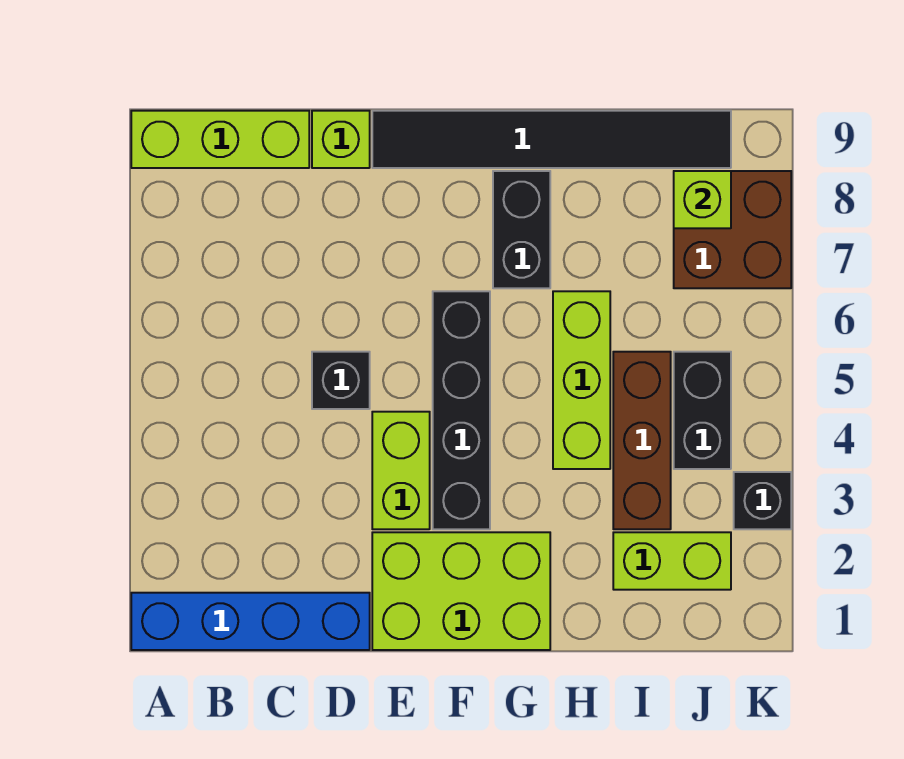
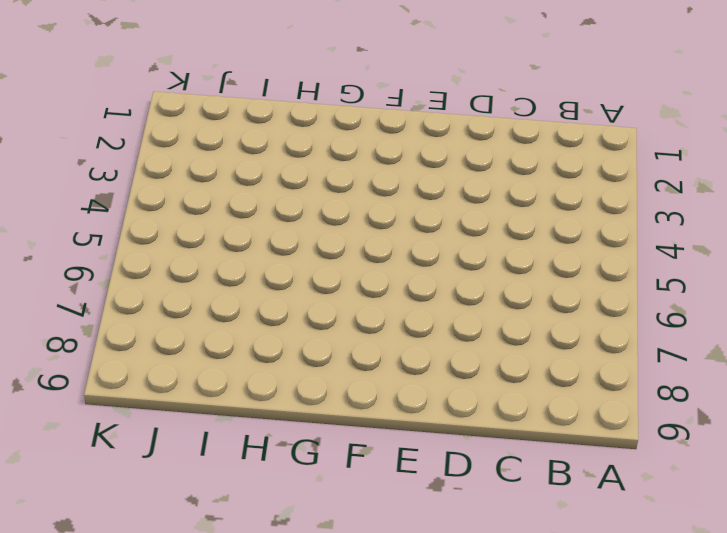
none -> blue 1x4 brick [131,593,370,650]
none -> lime 1x3 brick [131,111,309,168]
none -> black 1x1 brick [312,352,370,409]

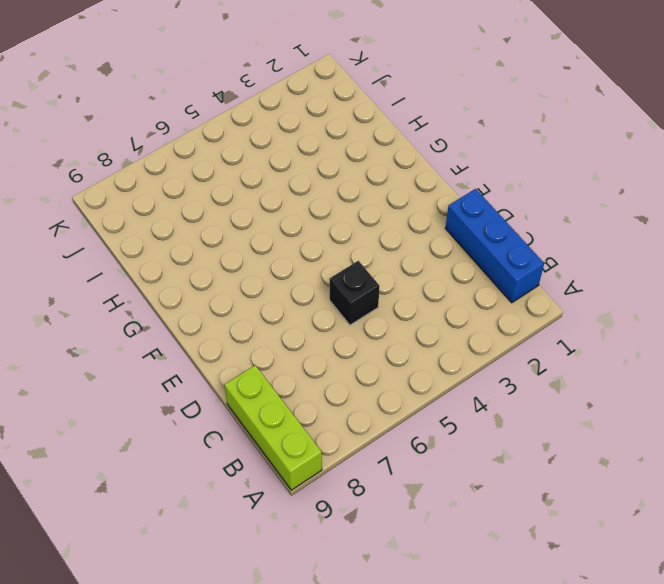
blue 1x3 brick [445,189,544,303] -> blue 1x4 brick [131,593,370,650]
none -> lime 1x1 brick [312,111,370,168]
none -> lime 2x3 brick [372,532,550,650]
none -> lime 1x2 brick [372,412,430,529]

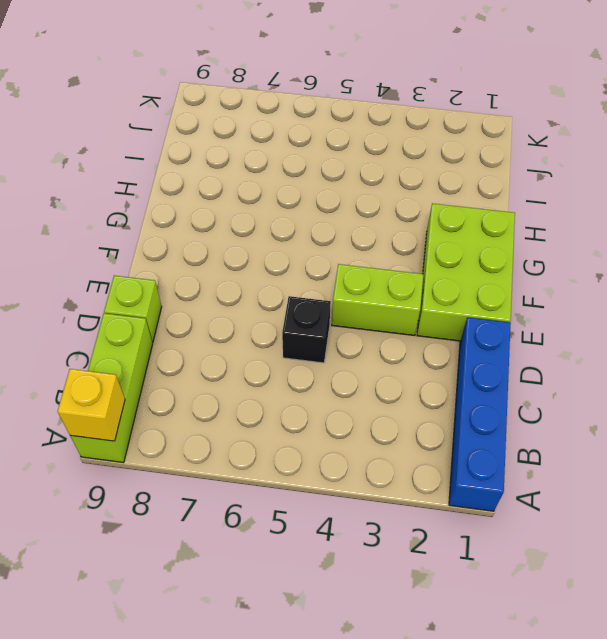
yellow 1x1 brick [58,369,125,441] -> none
none -> black 1x6 tile [372,111,731,168]
none -> black 1x4 brick [433,291,490,529]
none -> black 1x2 brick [493,171,550,288]

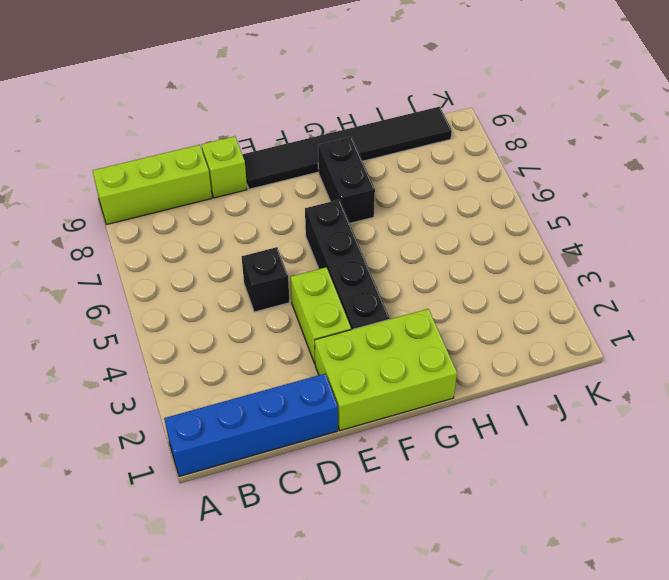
none -> lime 1x3 brick [553,291,610,469]
none -> lime 1x2 brick [613,532,731,590]
none -> brown 1x3 brick [613,352,671,529]

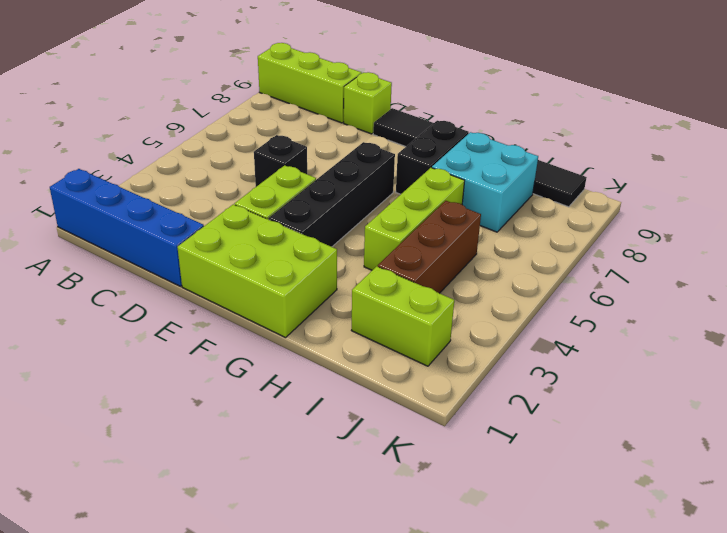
cyan 2x2 brick [432,132,538,232] -> none
none -> black 1x2 brick [674,352,731,469]
none -> brown 2x2 brick [674,171,791,288]
none -> black 1x1 brick [734,472,791,529]

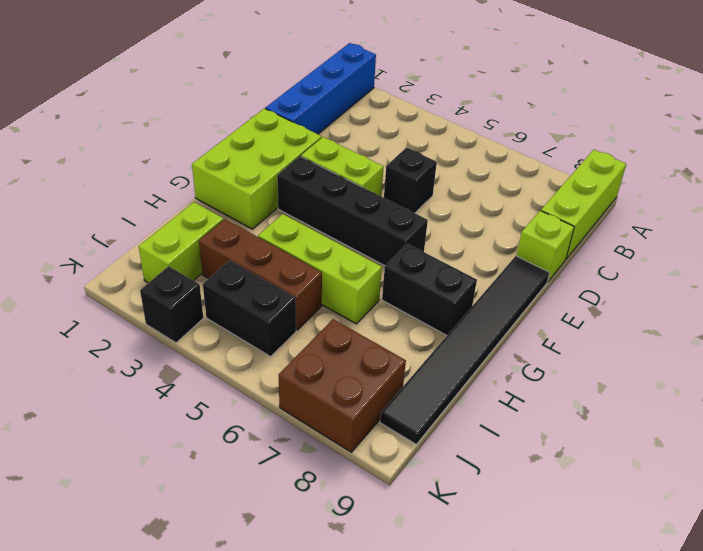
none -> lime 1x1 brick [674,171,731,228]

